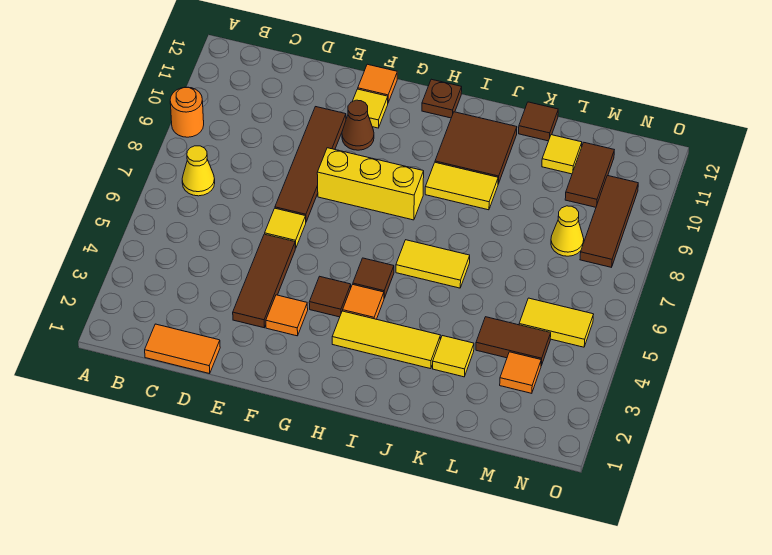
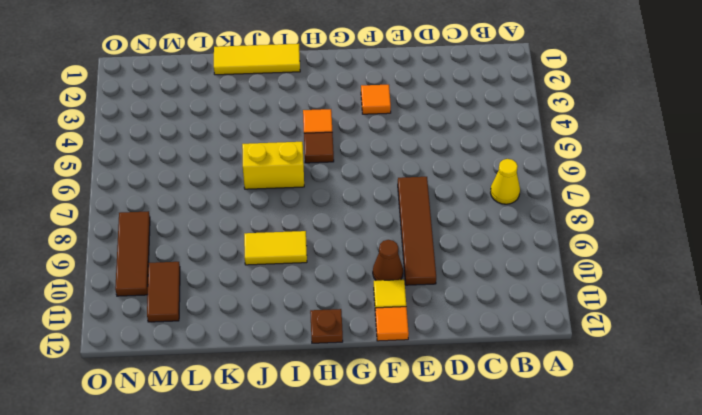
yellow 1x3 tile [214,44,300,75] -> yellow 1x3 tile moved to [332,311,440,369]
yellow 1x2 brick [242,142,304,189] -> yellow 1x2 tile [396,240,470,288]
none -> orange 1x1 round brick [170,87,204,137]
none -> orange 1x2 tile [145,324,220,374]
none -> brown 1x3 tile [233,234,295,328]

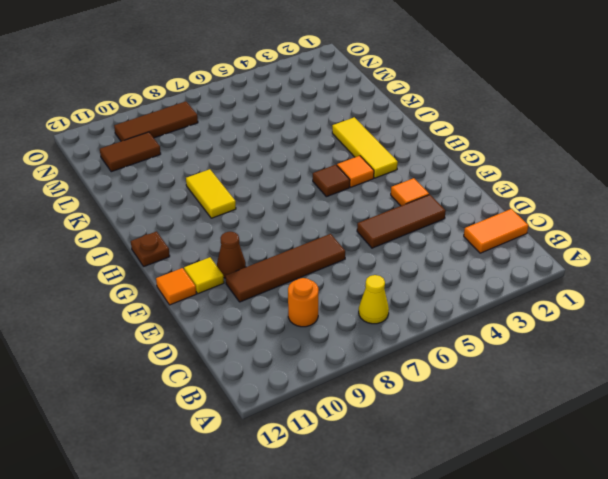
orange 1x2 tile [464,209,528,253] -> orange 1x2 tile turned to [145,324,220,374]
orange 1x1 round brick [288,278,318,327] -> orange 1x1 round brick moved to [170,87,204,137]
none -> yellow 1x1 tile [265,208,306,248]
none -> yellow 1x3 brick [317,148,424,220]
none -> brown 1x1 tile [309,276,351,317]

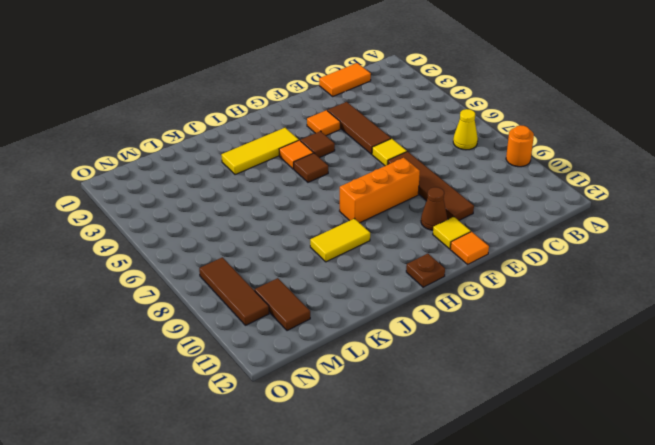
orange 1x3 brick [340,158,420,223] -> yellow 1x3 brick [317,148,424,220]
none -> yellow 1x2 tile [396,240,470,288]
none -> brown 2x2 tile [435,112,517,184]
none -> yellow 1x1 tile [433,336,474,377]

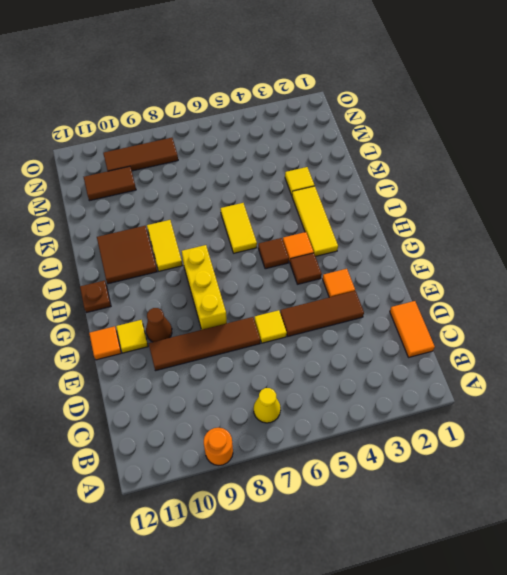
none -> brown 1x1 tile [519,102,558,141]
none -> brown 1x2 tile [476,317,551,366]
none -> yellow 1x1 tile [542,135,582,174]

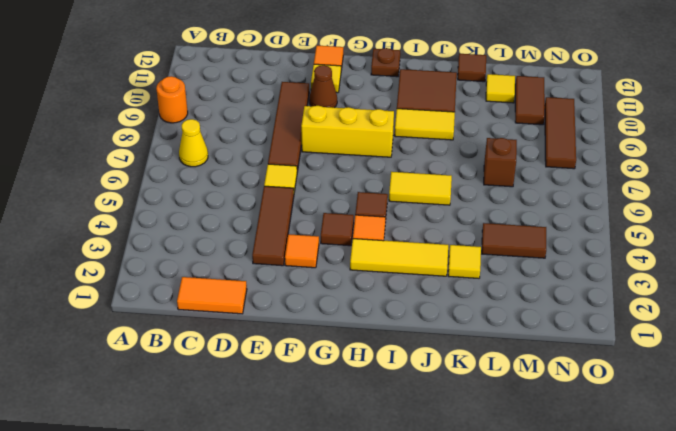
brown 1x1 brick [484,138,517,187] -> none
none -> orange 1x1 tile [500,352,541,393]
none -> yellow 1x2 tile [519,298,594,347]
none -> yellow 1x1 cone [551,206,584,256]

